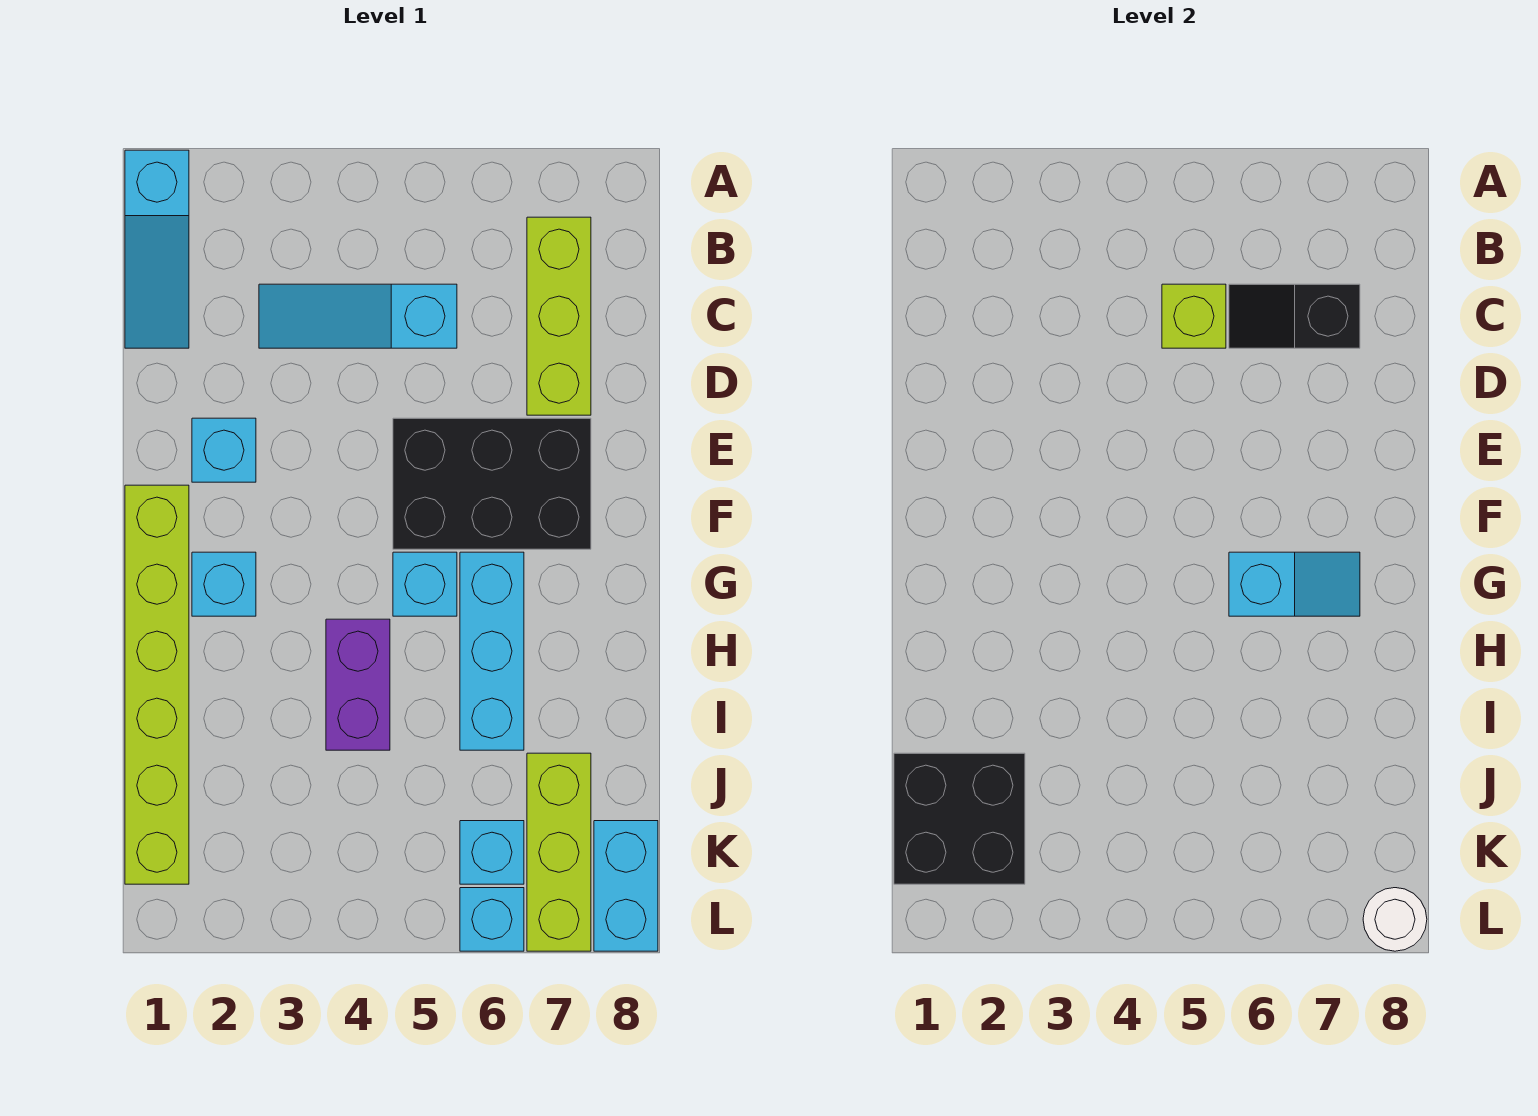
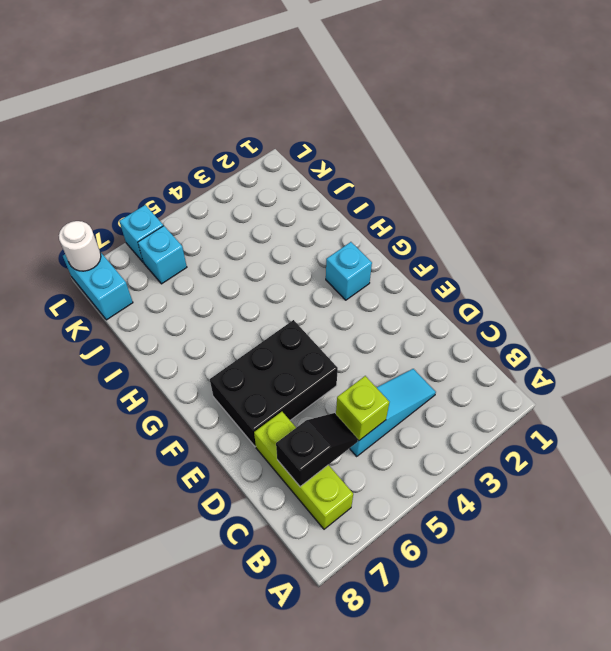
none -> cyan 1x3 slope [125,150,189,348]
none -> cyan 1x1 brick [192,418,256,482]
none -> lime 1x6 brick [125,485,189,884]

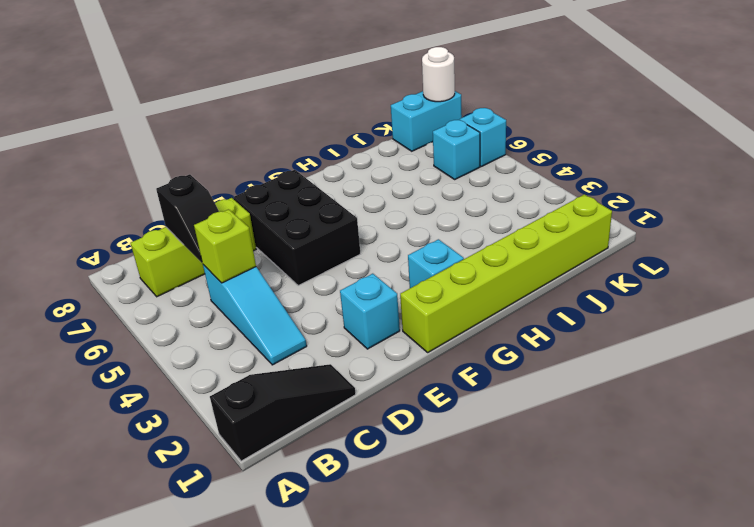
black 1x3 slope [210,364,356,461] -> cyan 1x3 slope [125,150,189,348]
none -> cyan 1x1 brick [393,552,457,616]
none -> cyan 1x3 brick [460,552,524,750]
none -> purple 1x2 brick [326,619,390,750]

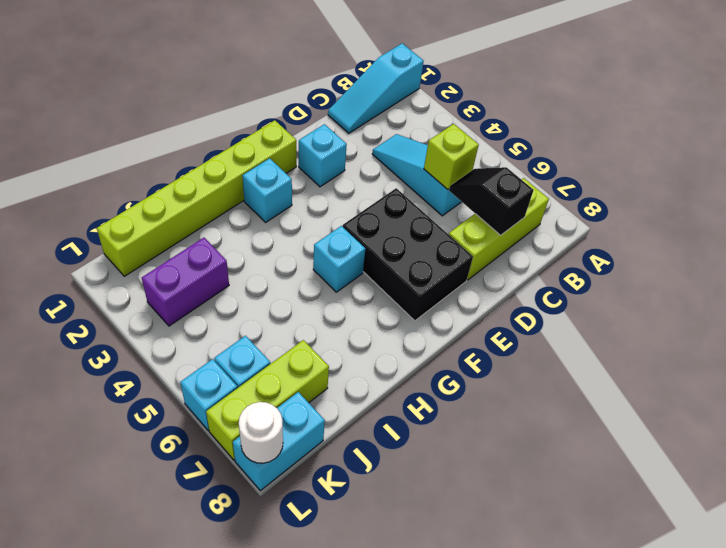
purple 1x2 brick [142,238,229,326] -> purple 1x2 brick moved to [326,619,390,750]
none -> cyan 1x3 brick [460,552,524,750]
none -> cyan 1x2 slope [1229,552,1360,616]
none -> black 2x2 brick [894,753,1025,884]

